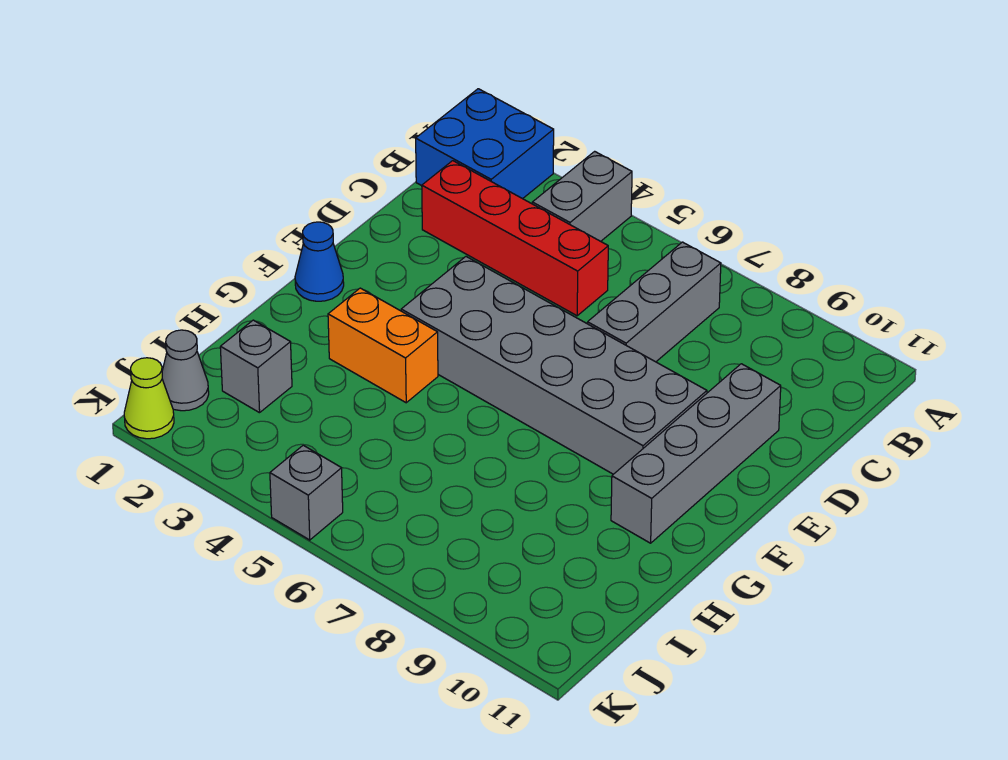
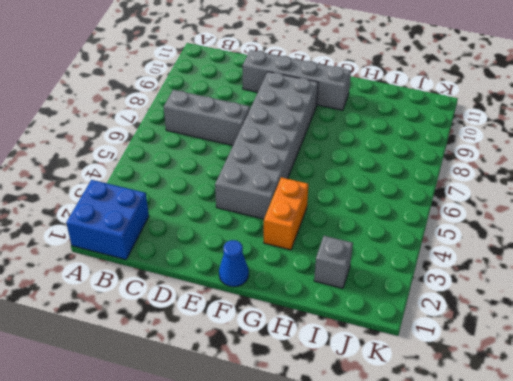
none -> grey 1x2 brick [532,151,632,241]
none -> red 1x4 brick [422,161,608,316]
none -> grey 1x1 cone [162,330,209,411]

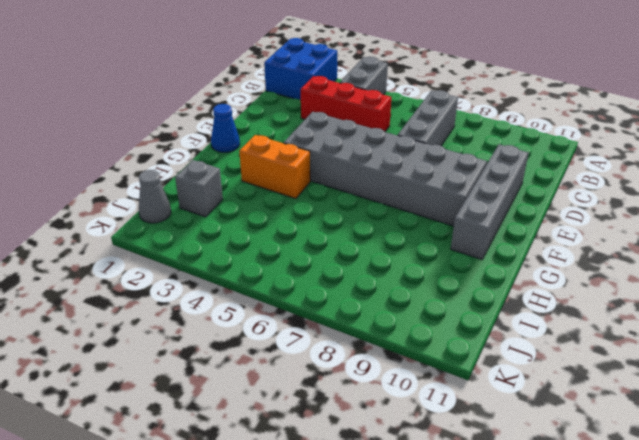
red 1x3 brick [301,76,391,131] -> red 1x4 brick [422,161,608,316]
none -> lime 1x1 cone [124,358,174,439]
none -> grey 1x1 brick [270,445,343,540]

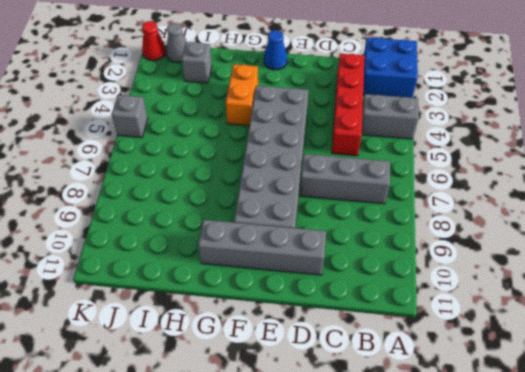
red 1x1 cone [142,21,166,61] -> lime 1x1 cone [124,358,174,439]

